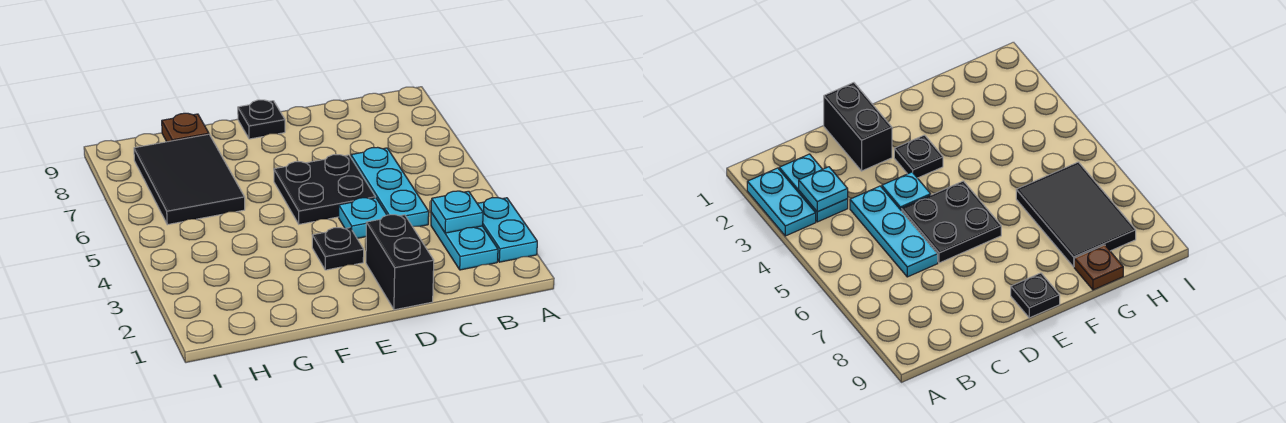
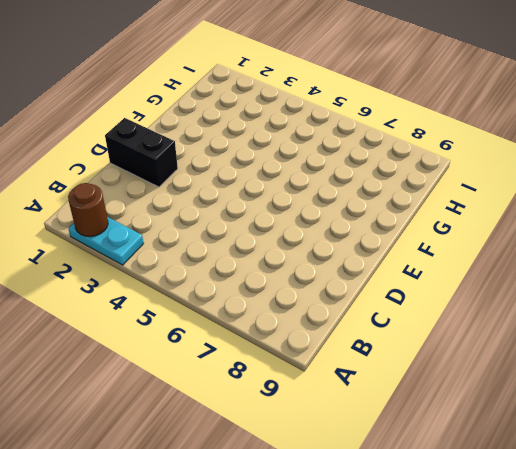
brown 1x1 round brick [68,183,108,237] -> none
none -> cyan 1x2 plate [431,213,498,270]
none -> cyan 1x3 plate [351,147,429,227]

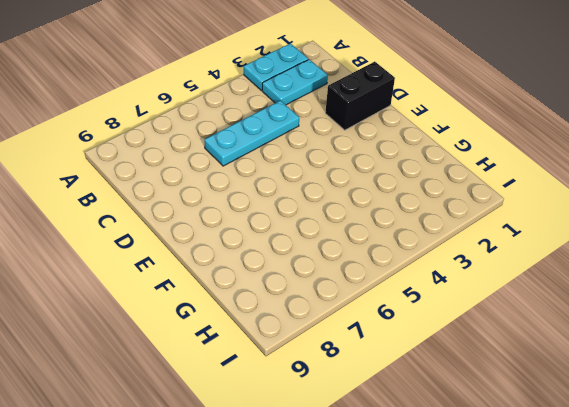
none -> cyan 1x1 plate [339,198,387,238]
none -> black 2x2 plate [274,155,375,224]

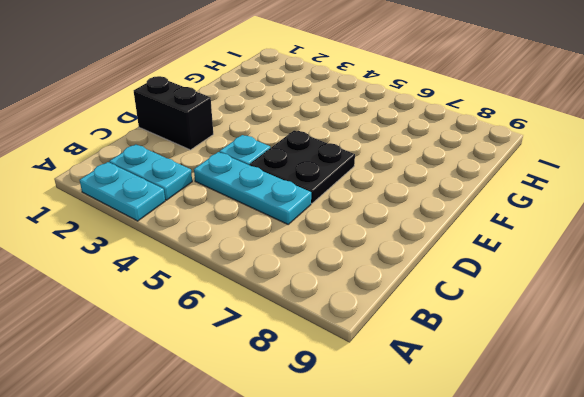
none -> black 1x1 plate [312,227,364,270]
none -> black 1x1 plate [238,100,285,139]

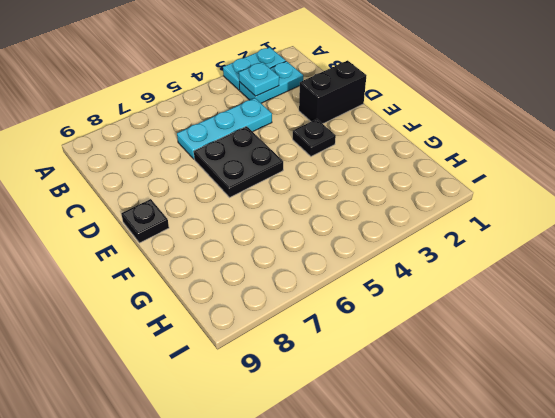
none -> cyan 1x1 plate [339,198,387,238]
none -> black 2x3 tile [134,134,245,225]

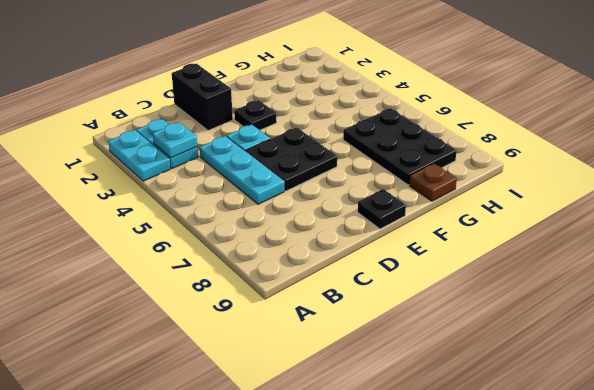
black 2x3 plate [343,108,457,185] -> black 2x3 tile [134,134,245,225]

